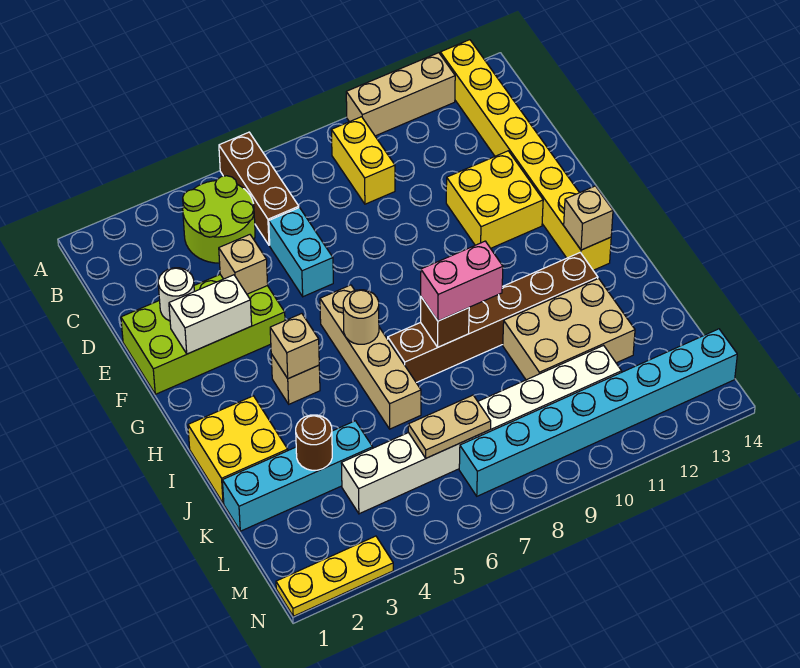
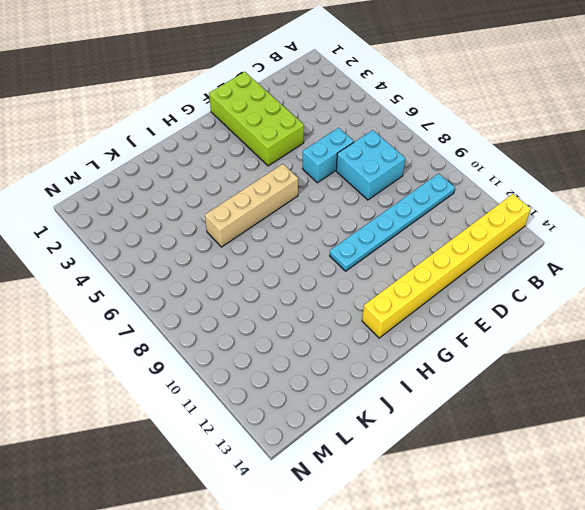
cyan 1x6 plate [330,173,455,271] -> none
cyan 2x2 brick [336,130,405,200] -> none
none -> brown 1x3 brick [219,132,299,245]
none -> tan 1x3 brick [346,53,455,136]
none -> lime 2x2 round brick [183,176,255,263]

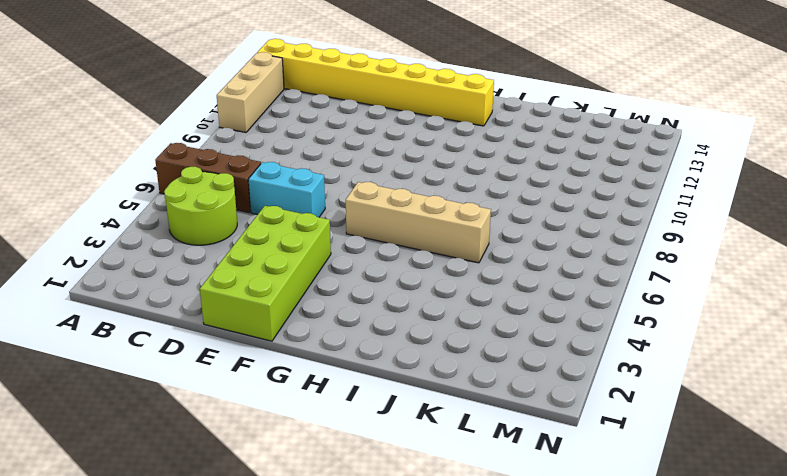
none -> yellow 1x2 brick [331,117,395,204]
none -> yellow 2x2 brick [446,151,543,248]
none -> tan 1x1 brick [271,354,320,404]

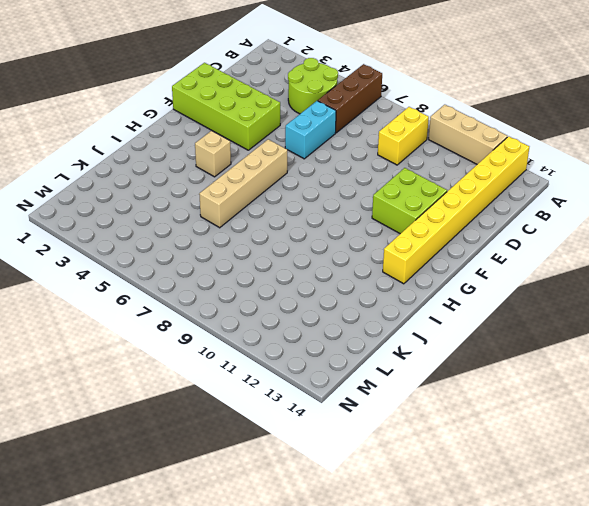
lime 2x2 brick [372,168,447,234] -> yellow 2x2 brick [446,151,543,248]
none -> yellow 2x2 brick [188,396,288,503]
none -> brown 1x6 brick [388,253,598,383]
none -> tan 2x3 brick [503,278,635,380]

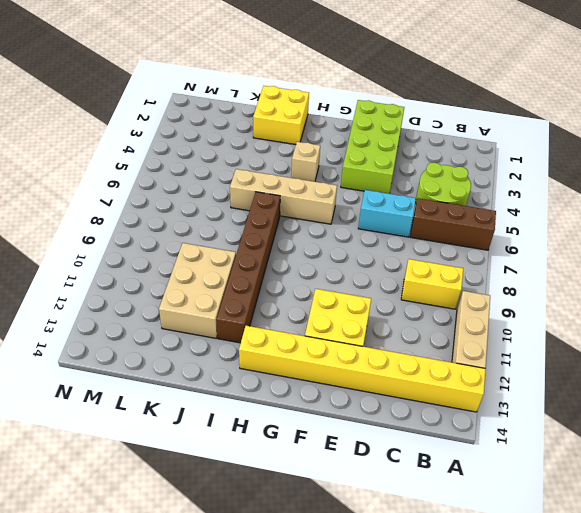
none -> cyan 1x4 brick [222,421,373,531]
none -> white 1x8 brick [341,345,622,514]
none -> cyan 1x8 brick [459,329,737,496]

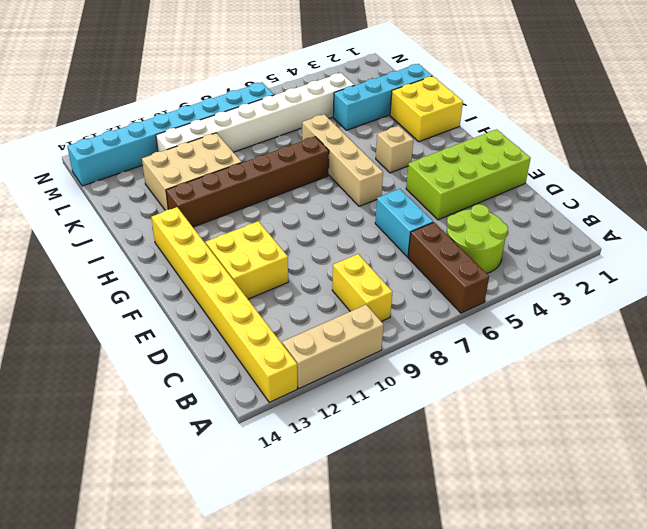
none -> yellow 1x3 plate [276,536,393,616]
none -> white 1x1 round brick [158,268,194,321]
none -> tan 1x1 brick [219,235,268,294]

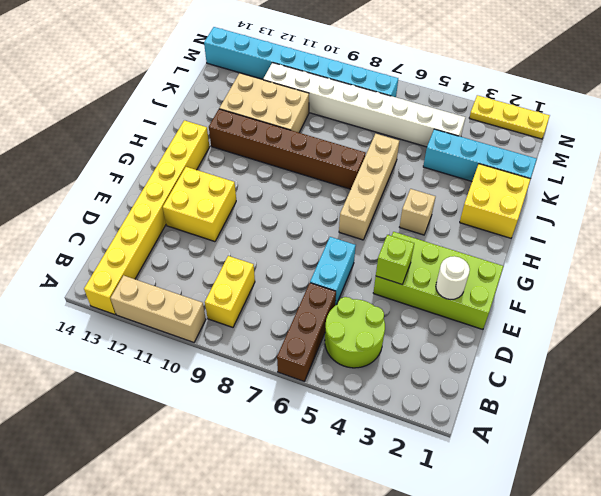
lime 1x1 brick [376,235,414,284] -> tan 1x1 brick [219,235,268,294]
none -> white 1x2 brick [169,275,252,354]
none -> tan 1x1 brick [270,314,319,379]
none -> tan 1x1 round brick [343,290,379,344]

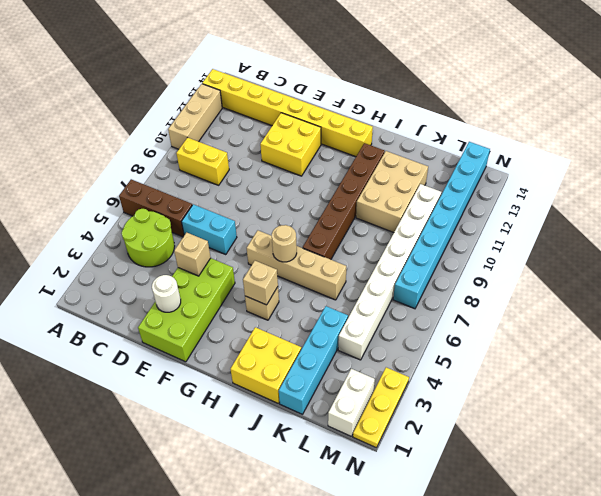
white 1x2 brick [328,369,375,437] -> white 1x2 brick moved to [169,275,252,354]
none -> tan 1x1 brick [564,186,613,250]
none -> brown 1x1 brick [421,297,469,347]
none -> brown 1x1 round brick [296,415,332,470]

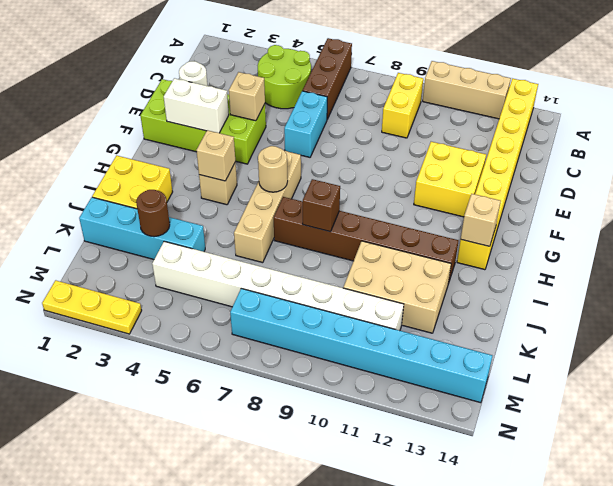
none -> tan 1x2 plate [408,395,491,458]
none -> pink 1x2 brick [421,241,503,321]

